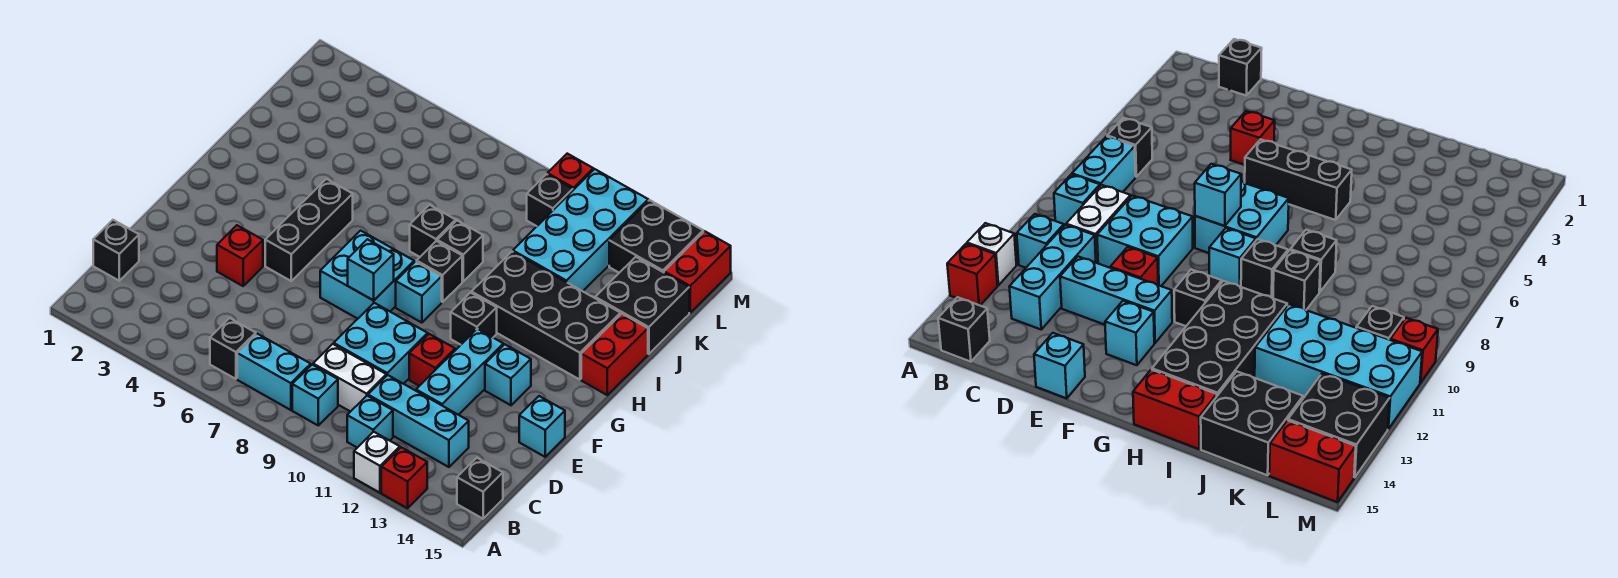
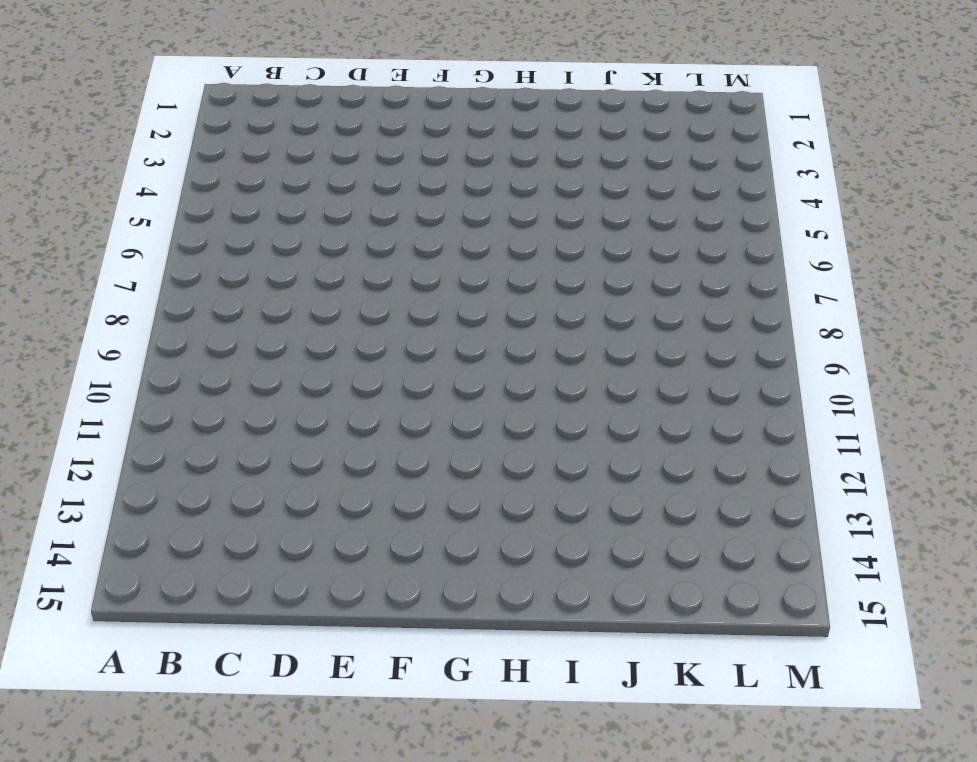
none -> white 1x1 brick [354,432,400,493]
none -> red 1x1 brick [381,447,427,508]
none -> black 1x1 brick [210,318,256,379]
none -> cyan 1x2 brick [237,334,311,410]

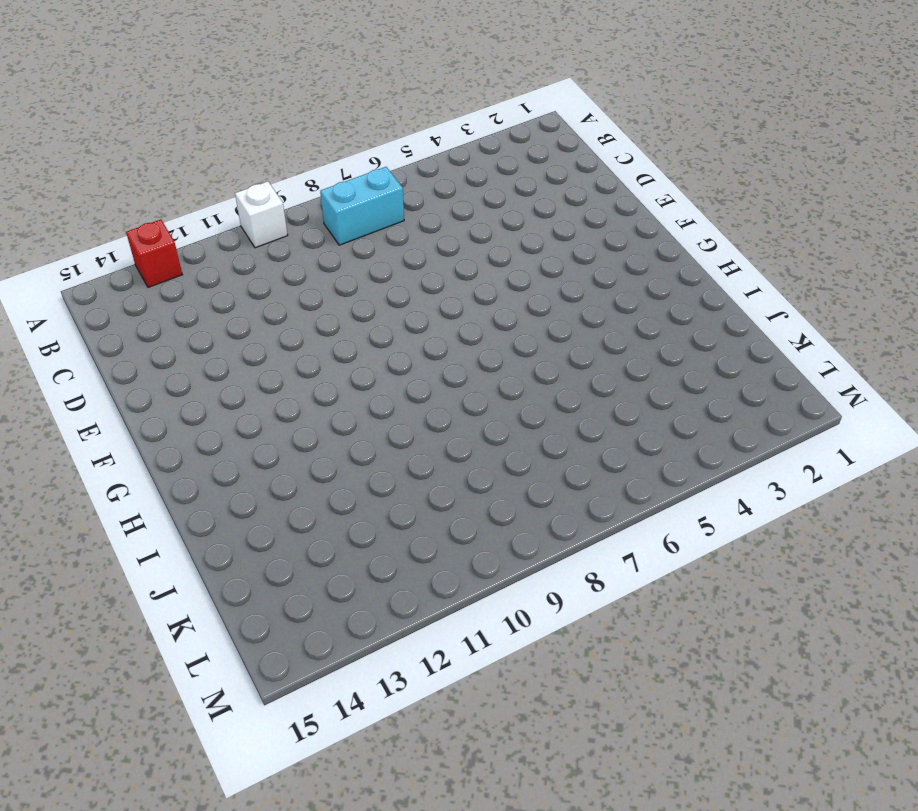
white 1x1 brick [235,181,288,248] -> white 1x1 brick moved to [354,432,400,493]
none -> black 1x1 brick [210,318,256,379]
none -> cyan 1x1 brick [292,365,338,425]
none -> cyan 1x1 brick [347,396,393,448]
none -> black 1x1 brick [457,458,503,519]

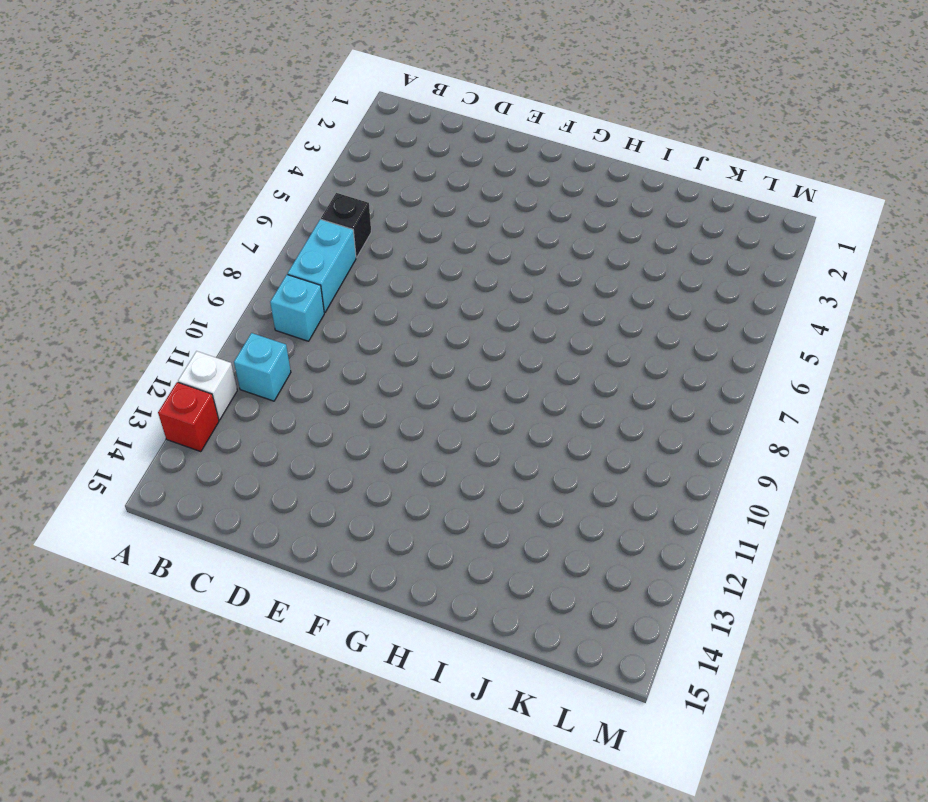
none -> black 1x1 brick [457,458,503,519]
none -> black 1x1 brick [93,220,139,281]
none -> white 1x2 brick [313,344,386,412]
none -> cyan 1x3 brick [368,375,469,467]

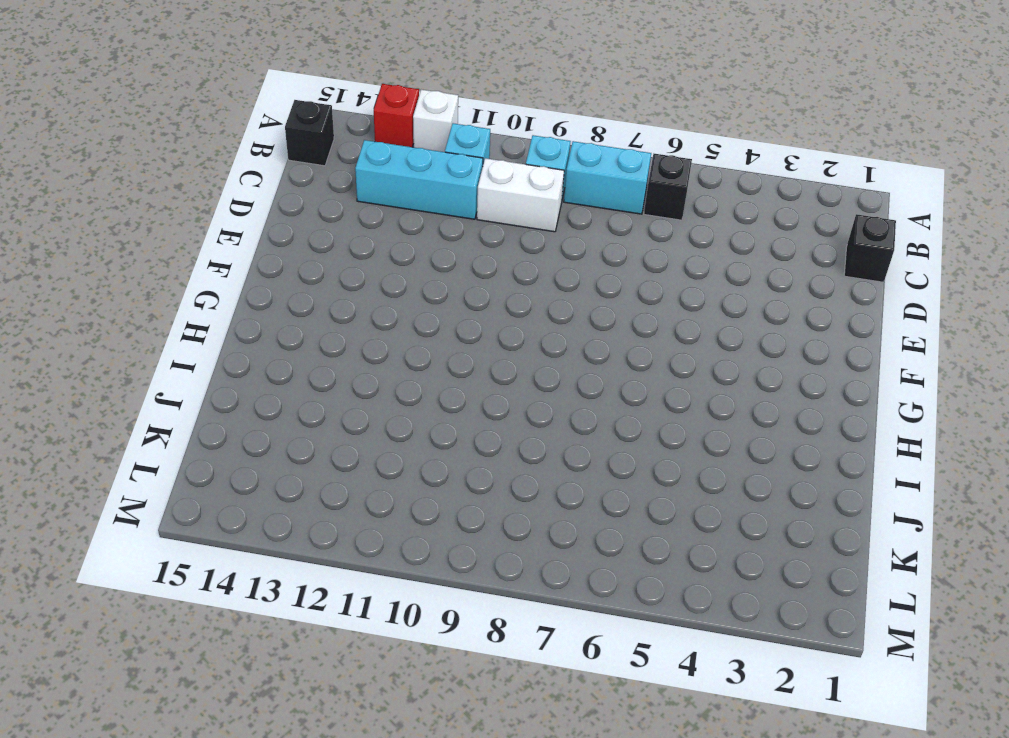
none -> cyan 2x2 brick [334,303,428,384]
none -> cyan 1x3 brick [416,329,503,415]
none -> red 1x1 brick [217,225,263,286]
none -> red 1x1 brick [409,334,455,386]

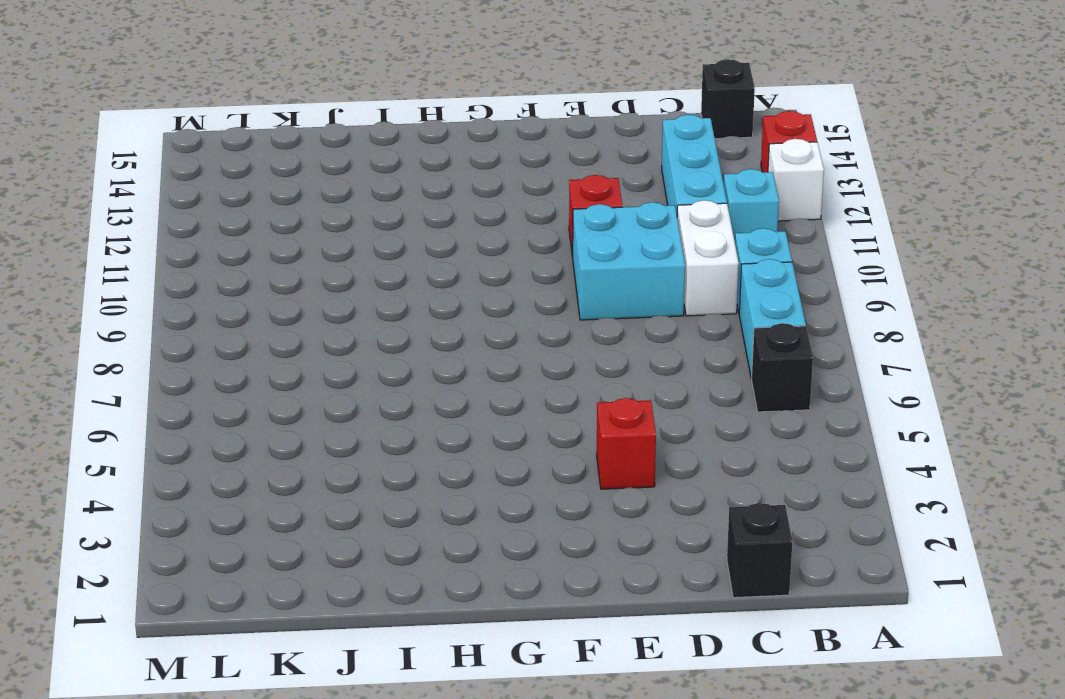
none -> cyan 1x3 brick [416,329,503,415]
none -> cyan 1x1 brick [519,396,565,457]
none -> black 1x3 brick [265,179,353,281]
none -> cyan 2x2 brick [320,231,414,319]

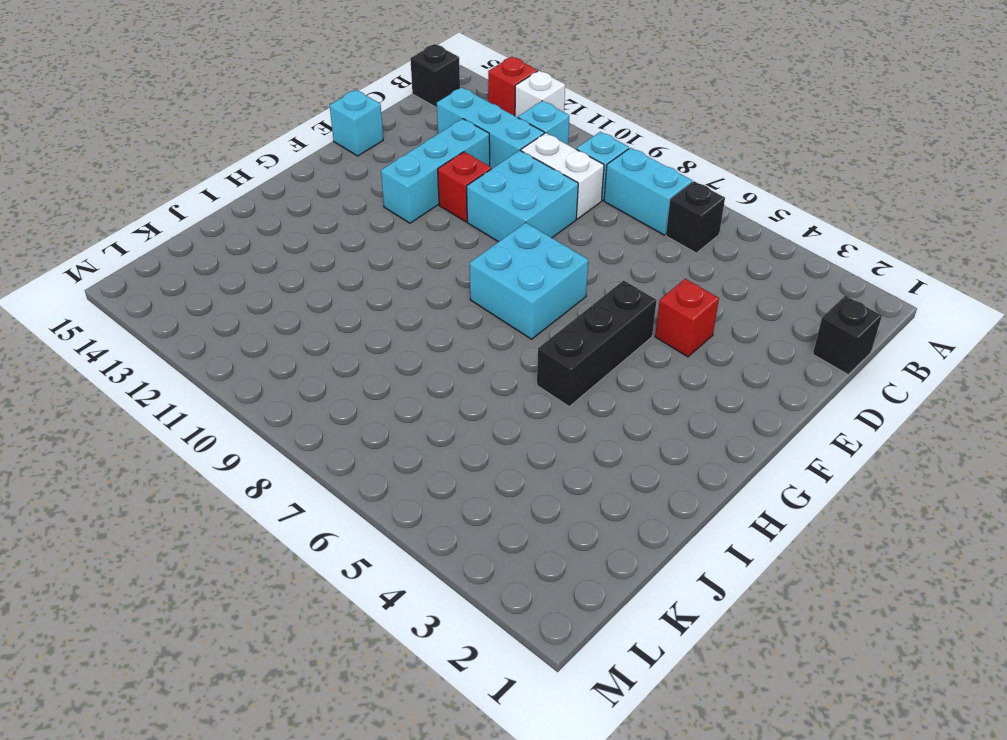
none -> cyan 1x1 brick [485,344,531,405]
none -> cyan 1x1 brick [396,262,442,323]
none -> black 1x1 brick [451,293,497,345]
none -> black 1x1 brick [417,241,462,302]

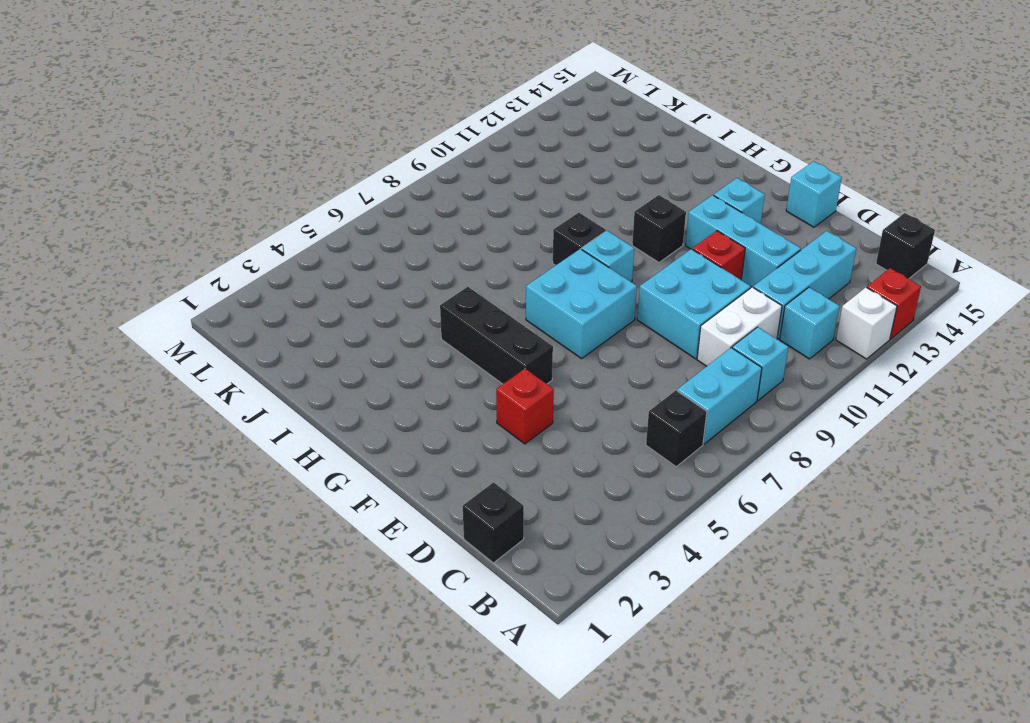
none -> black 2x4 brick [471,252,620,380]
none -> red 1x2 brick [581,314,648,395]
none -> black 1x1 brick [410,205,456,257]
none -> black 1x1 brick [437,221,483,281]

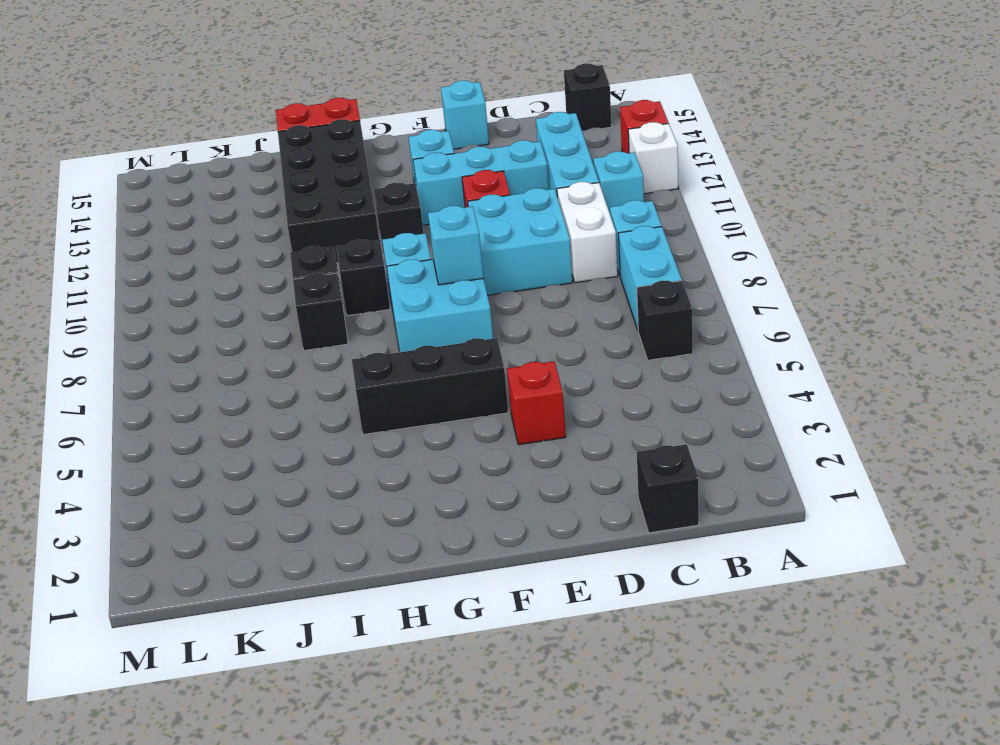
none -> cyan 2x4 brick [513,169,648,291]
none -> black 2x2 brick [595,257,689,354]
none -> black 1x1 brick [527,174,573,226]
none -> black 2x2 brick [609,200,703,273]

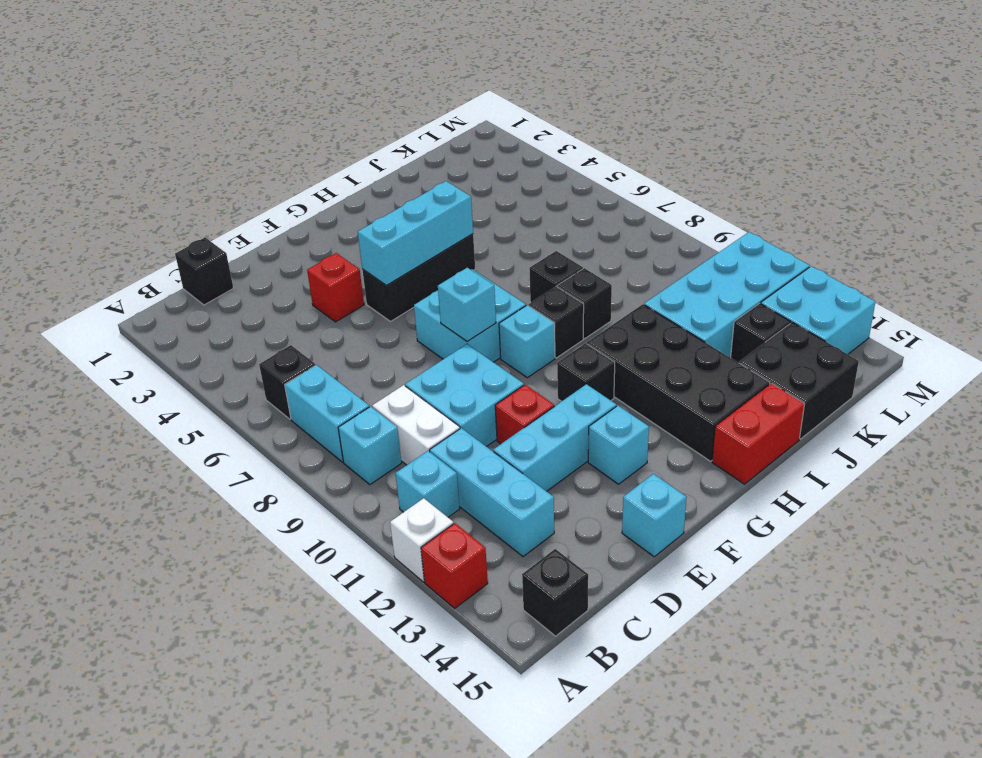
cyan 1x3 brick [358,181,473,286] -> none
black 1x1 brick [731,303,790,363] -> black 1x1 brick moved to [527,174,573,226]
cyan 2x2 brick [761,266,875,354] -> black 2x2 brick [609,200,703,273]
none -> red 1x2 brick [664,231,731,313]
none -> red 1x1 brick [548,154,593,190]

